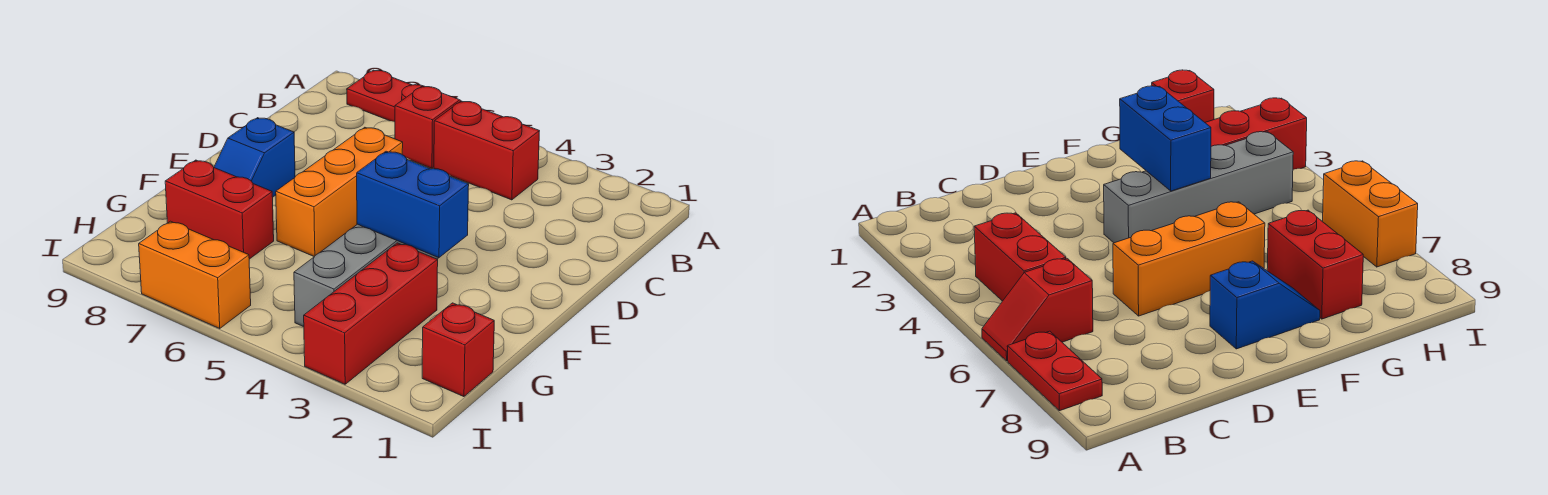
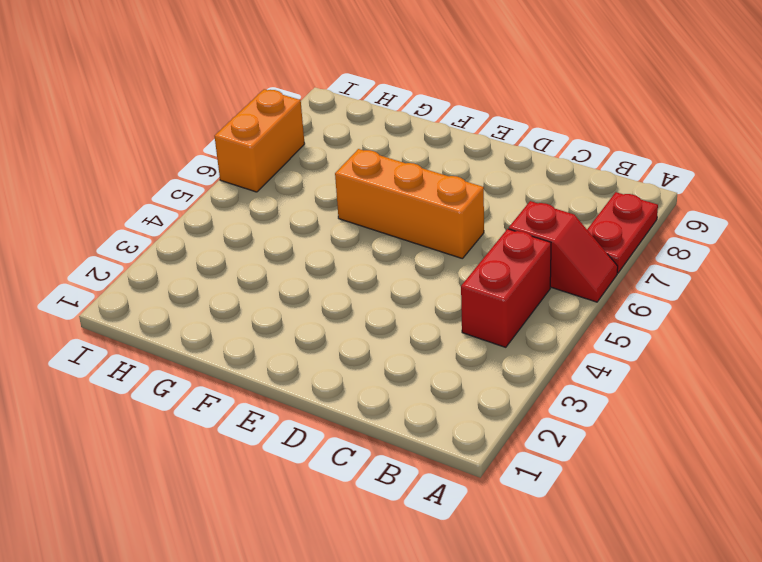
none -> grey 1x4 brick [294,224,438,327]
none -> blue 1x2 slope [214,118,295,197]

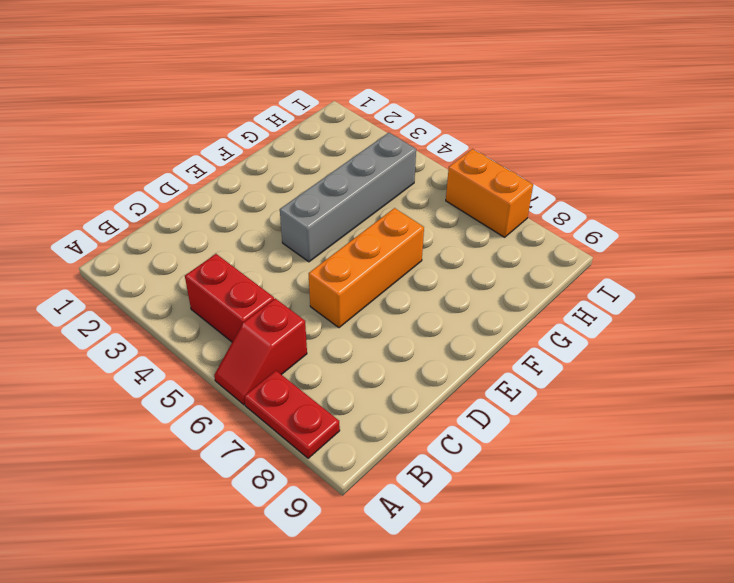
none -> blue 1x2 slope [214,118,295,197]
none -> red 1x3 brick [304,243,438,384]

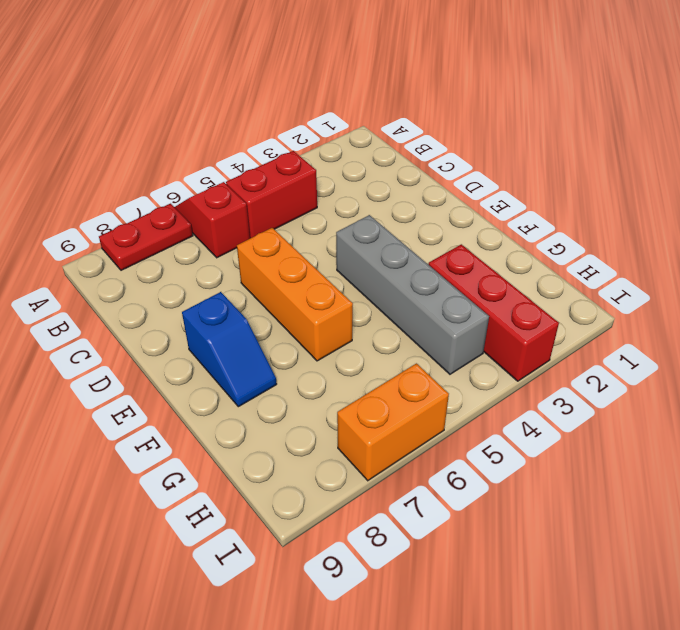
none -> red 1x2 brick [165,160,274,259]
none -> red 1x1 brick [422,303,494,397]

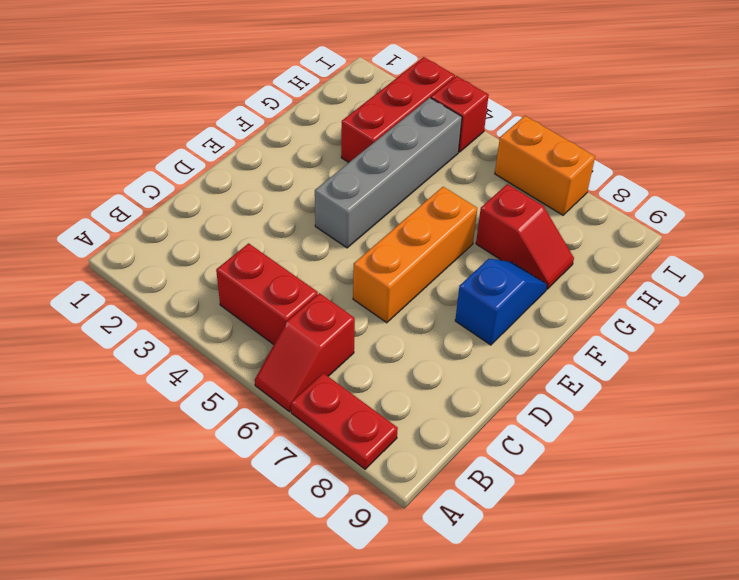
red 1x2 slope [476,184,574,289] -> red 1x2 brick [165,160,274,259]
red 1x1 brick [431,76,489,152] -> red 1x1 brick moved to [422,303,494,397]
none -> blue 1x2 brick [357,151,469,258]

